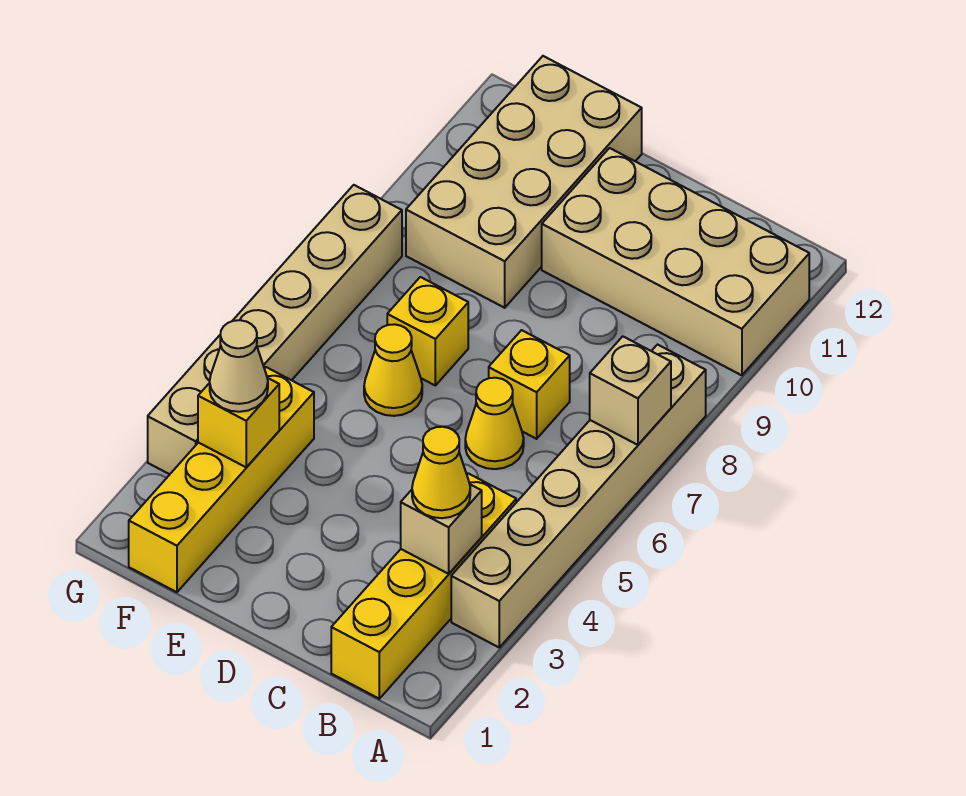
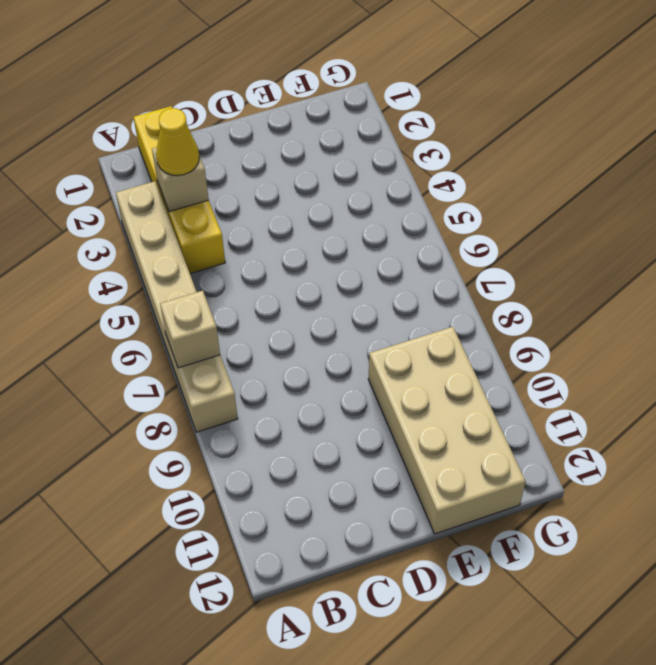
none -> tan 2x4 brick [542,148,809,375]
none -> yellow 1x1 cone [465,378,524,469]
none -> yellow 1x1 brick [489,330,570,439]

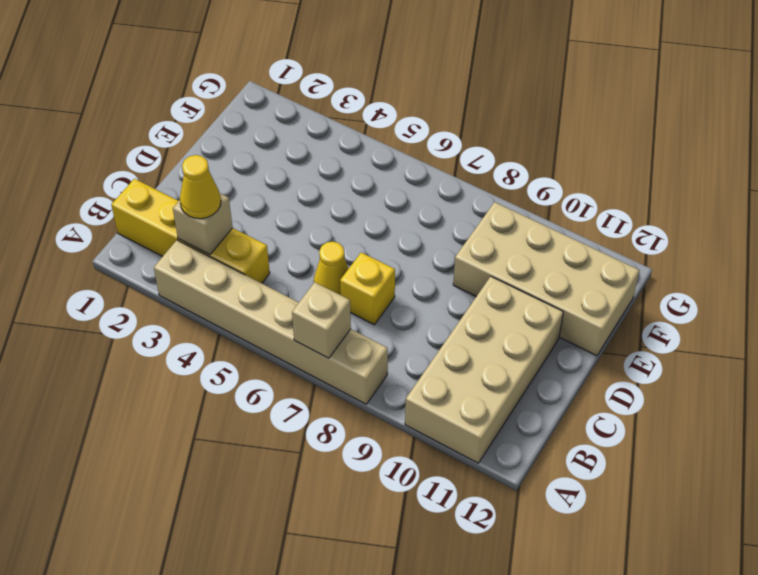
none -> yellow 1x1 cone [364,324,422,416]
none -> yellow 1x1 brick [387,277,468,385]
none -> yellow 1x4 brick [129,367,314,592]

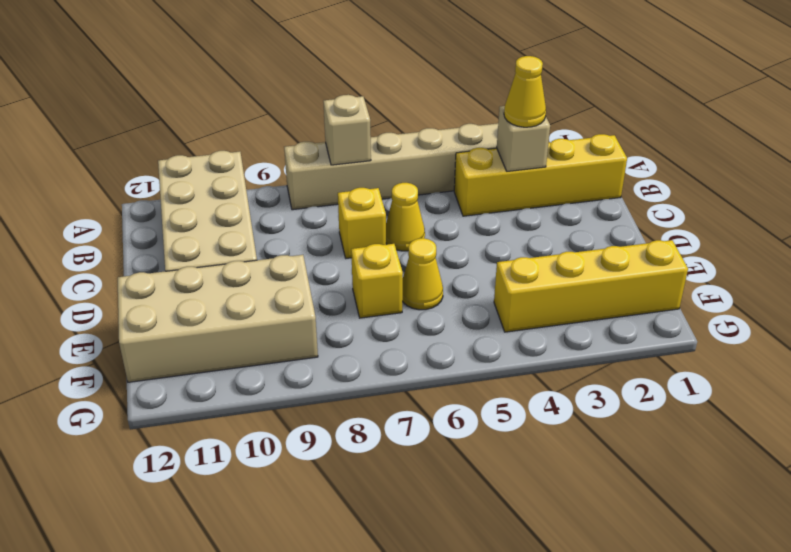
none -> tan 1x6 brick [148,185,402,474]
none -> yellow 1x1 brick [198,378,279,467]
none -> tan 1x1 cone [210,320,268,412]

